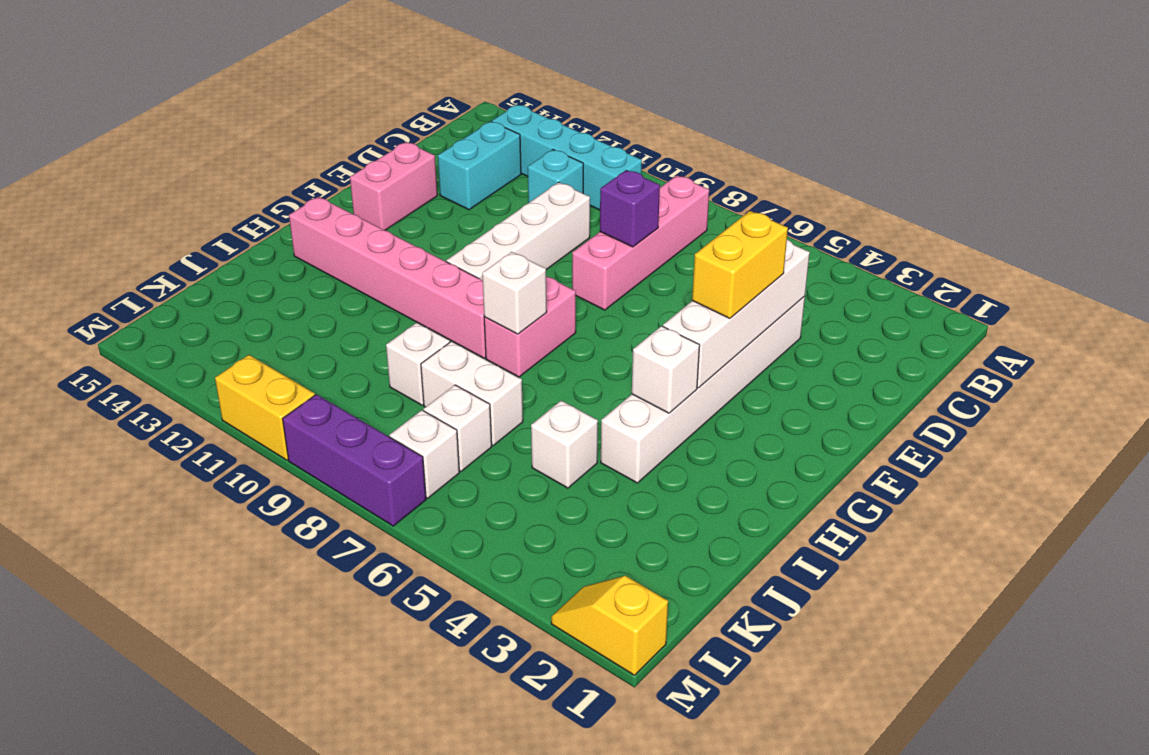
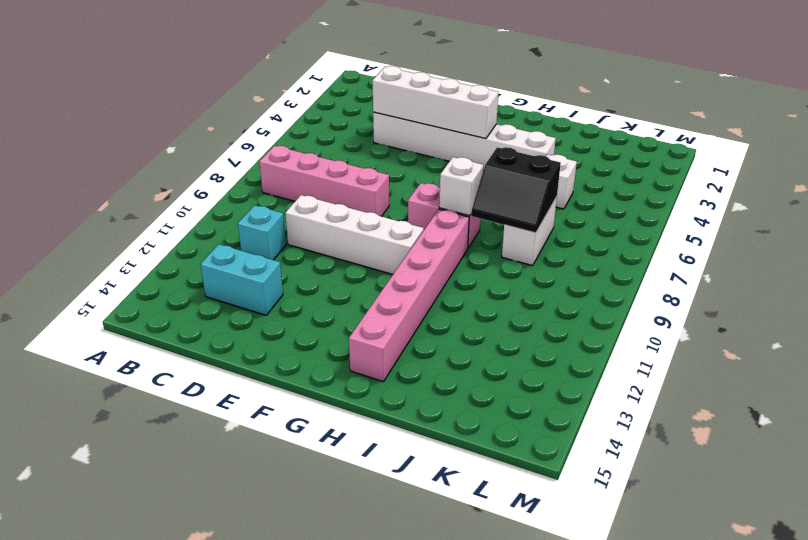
black 2x2 slope [472,147,561,233] -> none
none -> cyan 1x4 brick [492,105,642,210]
none -> pink 1x2 brick [350,142,437,230]
none -> white 1x1 brick [386,323,450,405]

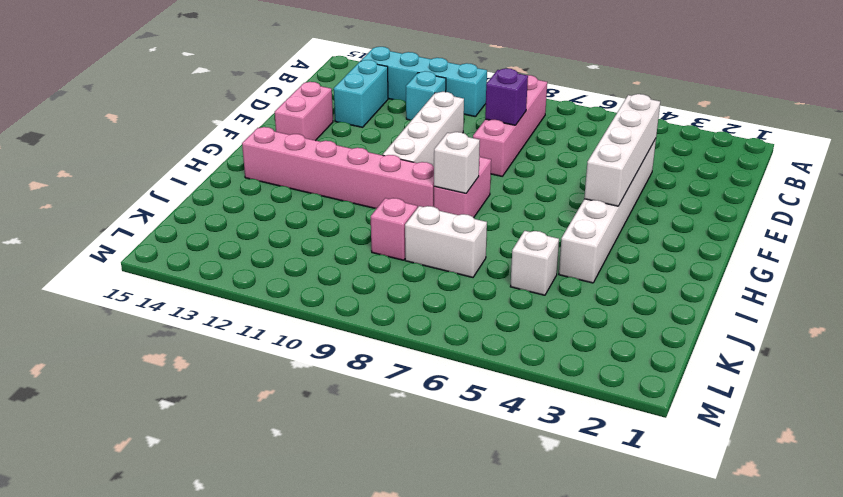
pink 1x1 brick [371,198,417,260] -> white 1x1 brick [386,323,450,405]
none -> white 1x1 brick [424,385,492,471]
none -> white 1x1 brick [389,410,459,498]
none -> yellow 1x2 slope [551,576,668,675]

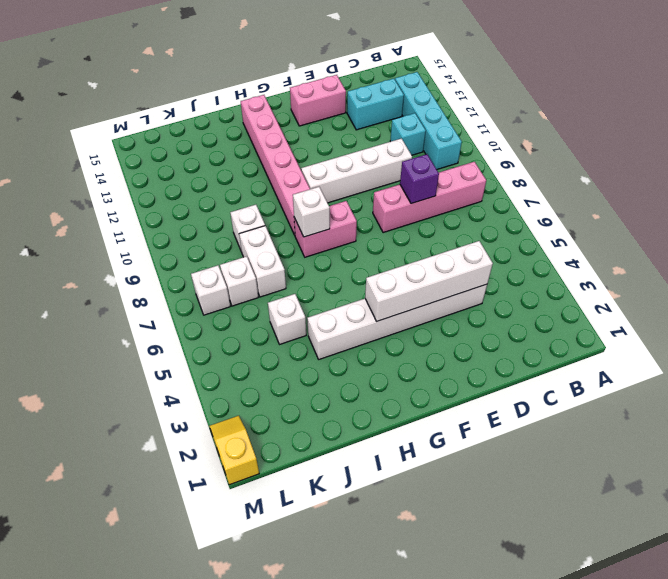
none -> purple 1x3 brick [283,394,426,526]
none -> yellow 1x2 brick [215,355,315,460]
none -> white 1x1 brick [632,326,700,413]

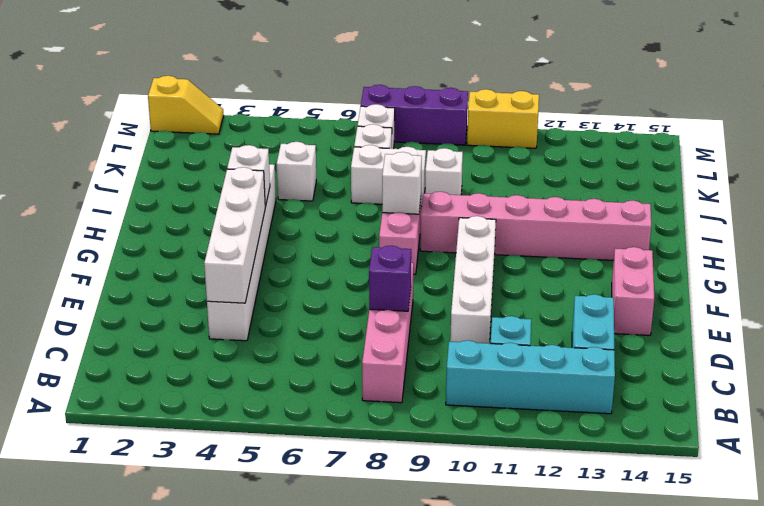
none -> yellow 1x2 brick [692,211,788,319]

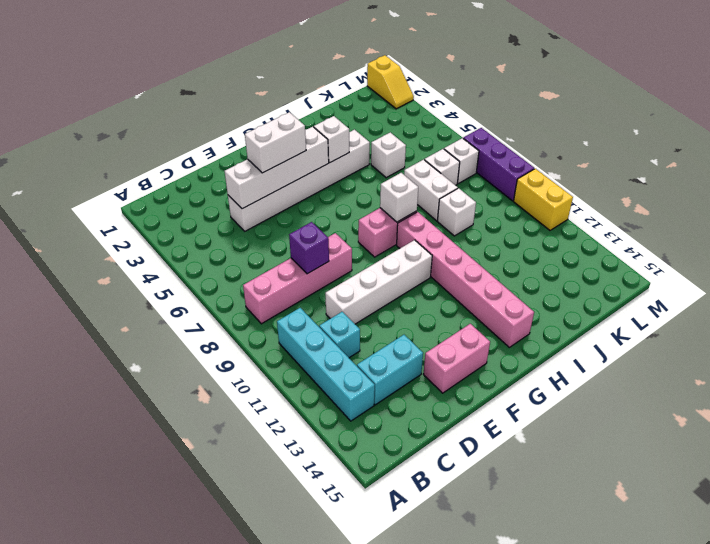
white 1x2 brick [245,112,306,173] -> yellow 1x2 brick [692,211,788,319]

